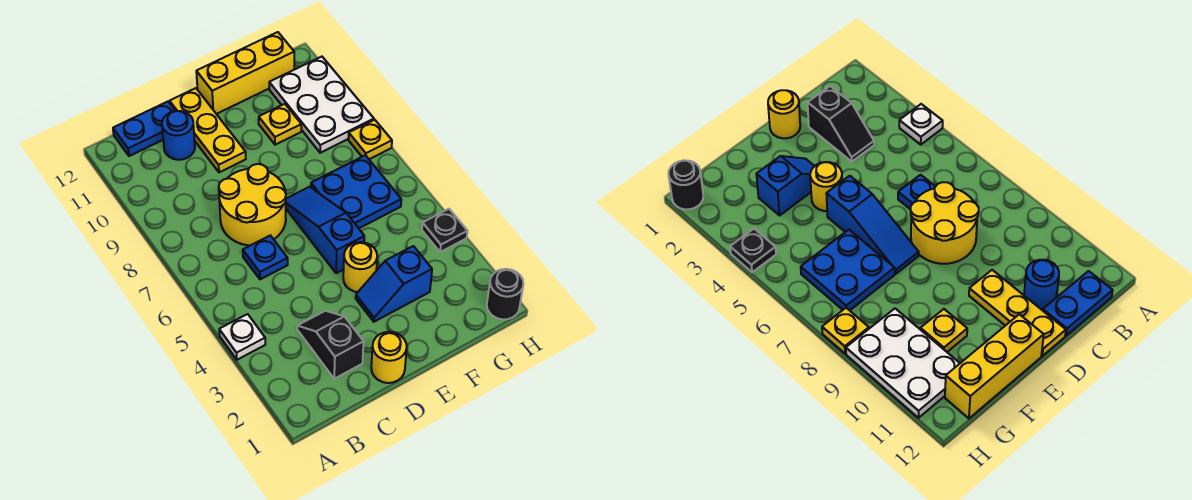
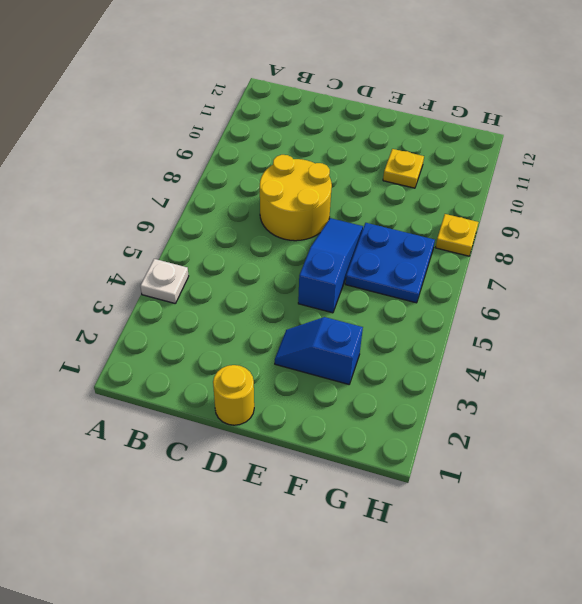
none -> blue 1x2 plate [113,102,175,156]
none -> black 1x2 slope [297,311,364,379]
none -> blue 1x1 plate [243,236,288,279]

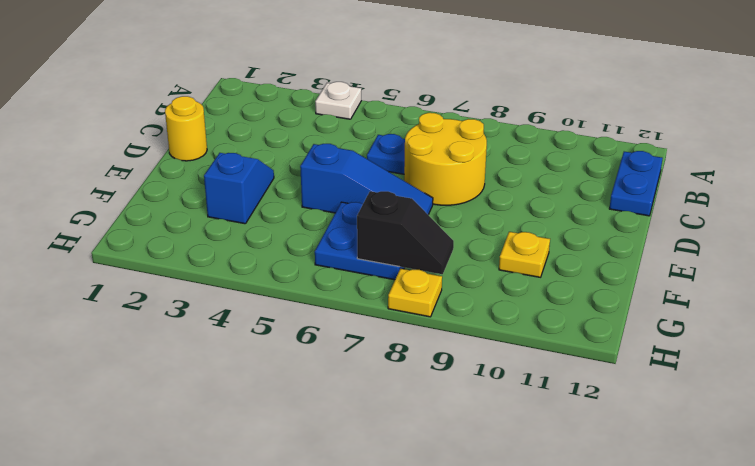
black 1x2 slope [357,191,454,274] -> black 1x2 slope moved to [297,311,364,379]
none -> blue 1x1 round brick [162,111,195,160]
none -> yellow 1x3 plate [170,88,246,172]
none -> yellow 1x1 round brick [343,242,377,292]

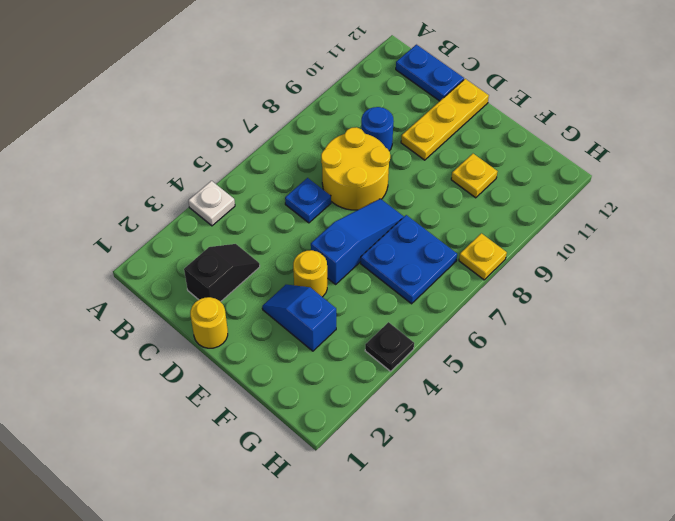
blue 1x1 round brick [361,107,394,151] -> blue 1x1 round brick moved to [162,111,195,160]
none -> yellow 1x3 brick [196,32,294,114]
none -> white 2x3 plate [269,57,374,153]
none -> black 1x1 round brick [487,269,523,319]

